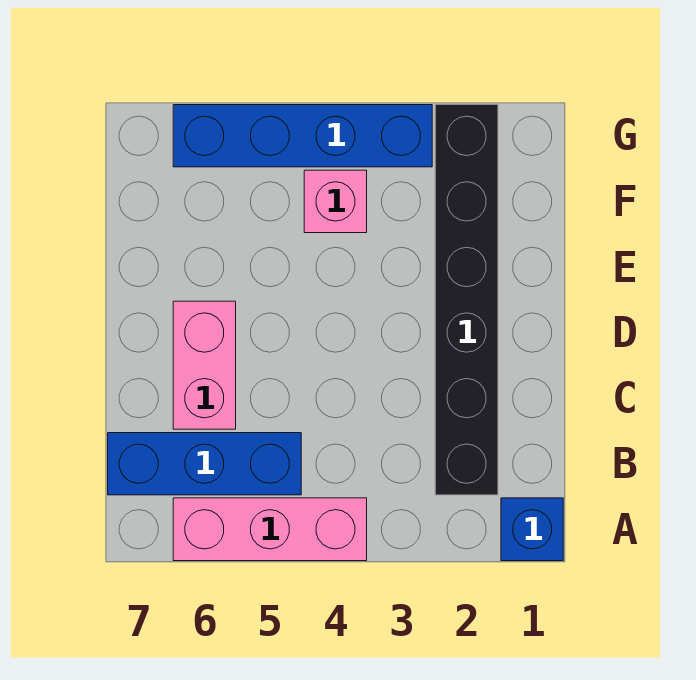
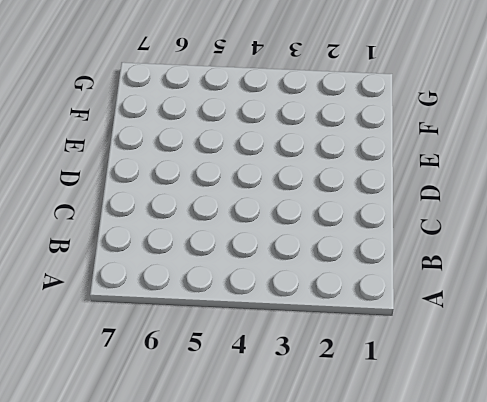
none -> blue 1x1 brick [501,498,563,561]
none -> pink 1x3 brick [173,498,367,561]

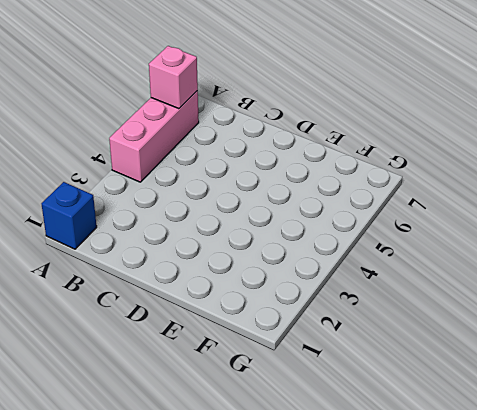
pink 1x1 brick [149,46,198,109] -> pink 1x1 brick moved to [304,170,367,233]
none -> black 1x6 brick [435,105,498,495]
none -> blue 1x3 brick [108,433,301,495]

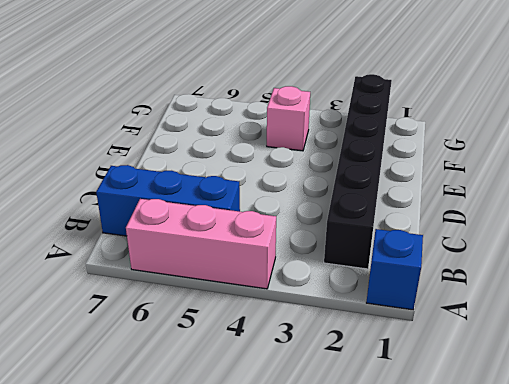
none -> pink 1x2 brick [173,301,236,429]
none -> blue 1x4 brick [173,105,432,167]

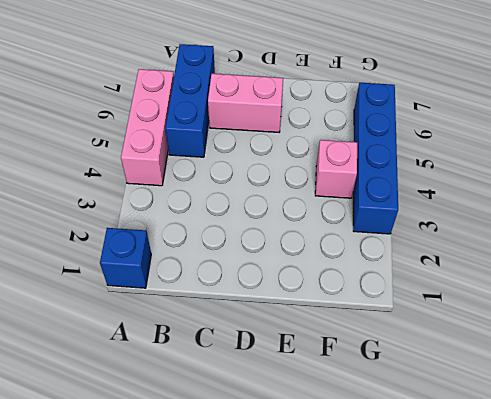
none -> black 1x6 brick [435,105,498,495]

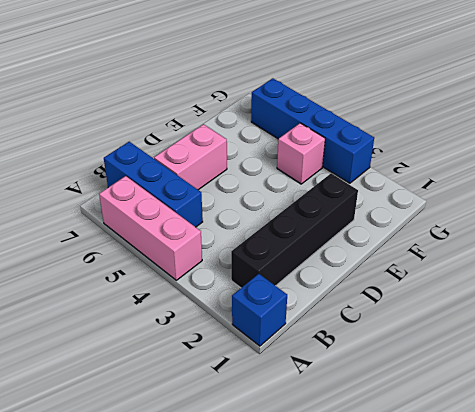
black 1x4 brick [231,173,358,288] -> black 1x6 brick [435,105,498,495]

